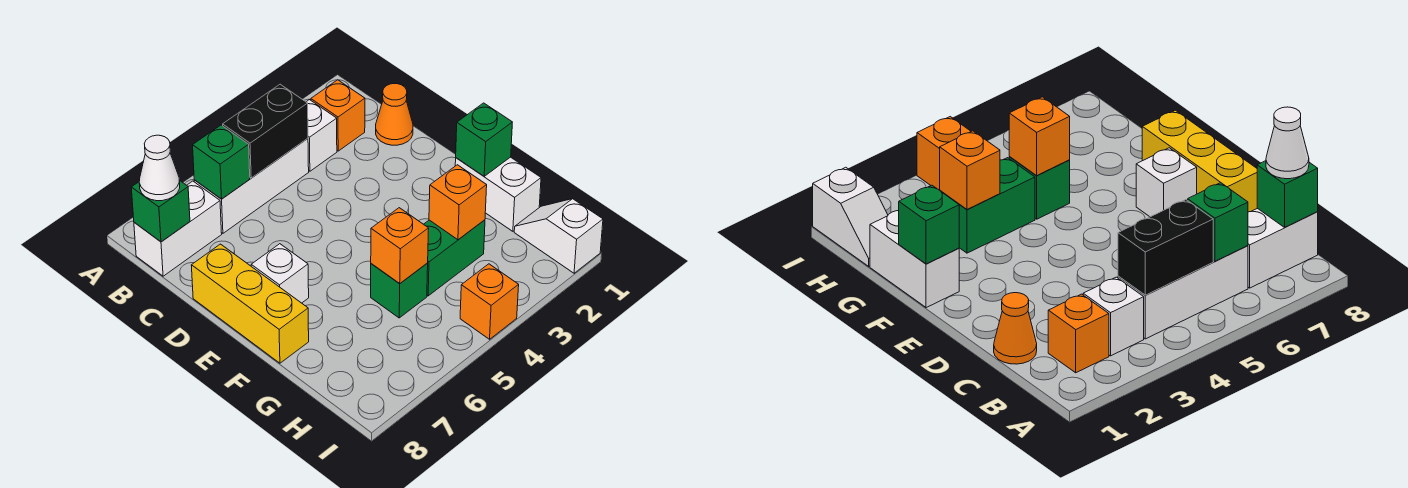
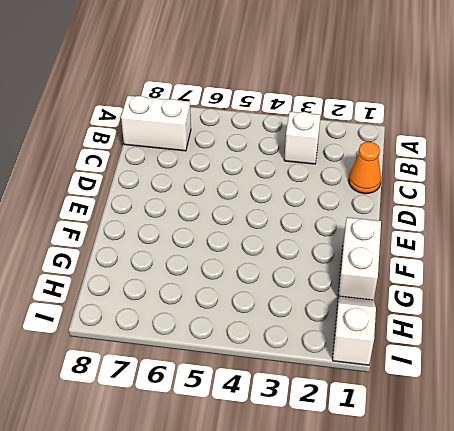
none -> orange 1x1 brick [311,80,365,151]
none -> white 1x3 brick [194,139,309,233]
none -> yellow 1x3 brick [191,244,309,363]

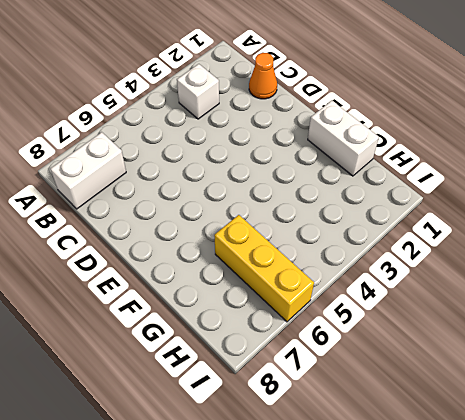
yellow 1x3 brick [214,215,314,322] -> yellow 1x3 brick moved to [191,244,309,363]
none -> orange 1x1 brick [311,80,365,151]
none -> white 1x3 brick [194,139,309,233]
none -> white 1x1 brick [251,244,309,303]

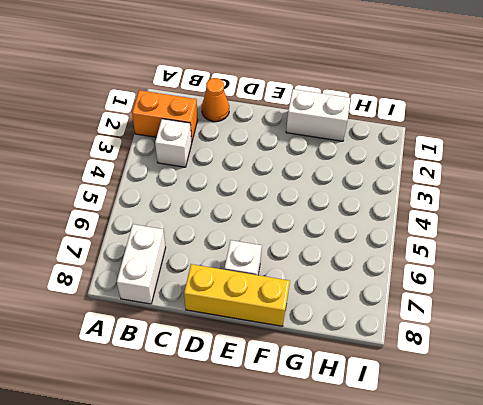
orange 1x2 brick [132,90,198,142] -> orange 1x1 brick [311,80,365,151]
none -> white 1x3 brick [194,139,309,233]
none -> green 1x2 brick [424,220,485,296]
none -> green 1x1 brick [371,263,428,318]

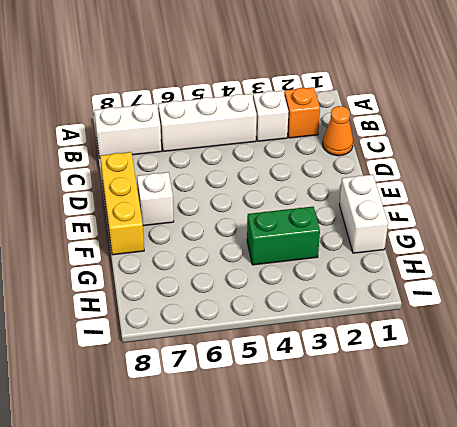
none -> green 1x1 brick [371,263,428,318]
none -> white 1x2 slope [514,199,603,273]
none -> orange 1x1 brick [460,264,519,339]

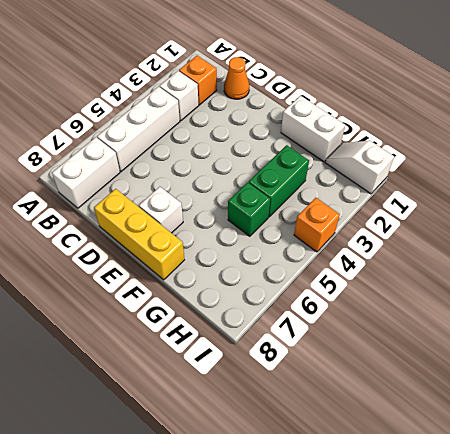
none -> black 1x2 brick [223,84,308,178]
none -> green 1x1 brick [193,125,250,199]
none -> green 1x1 brick [131,181,190,242]

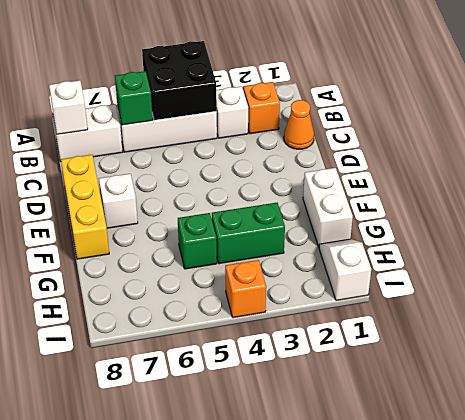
black 2x2 brick [142,41,217,120] -> black 1x2 brick [223,84,308,178]
white 1x1 brick [49,80,88,134] -> green 1x1 brick [131,181,190,242]
none -> green 1x1 brick [456,103,512,176]
none -> orange 1x1 brick [429,165,487,240]
none -> orange 1x1 brick [371,208,429,284]

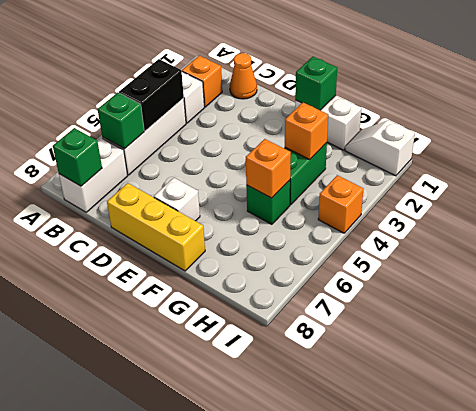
none -> white 1x1 cone [139,135,180,201]

